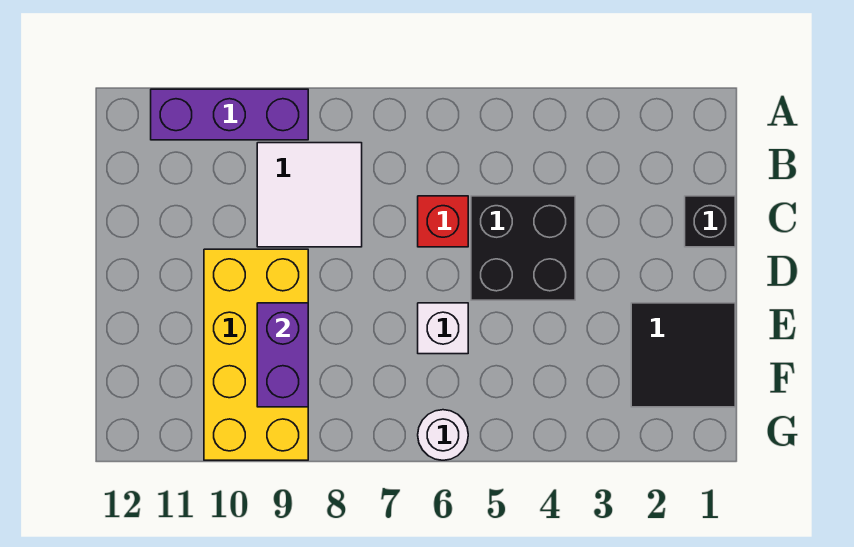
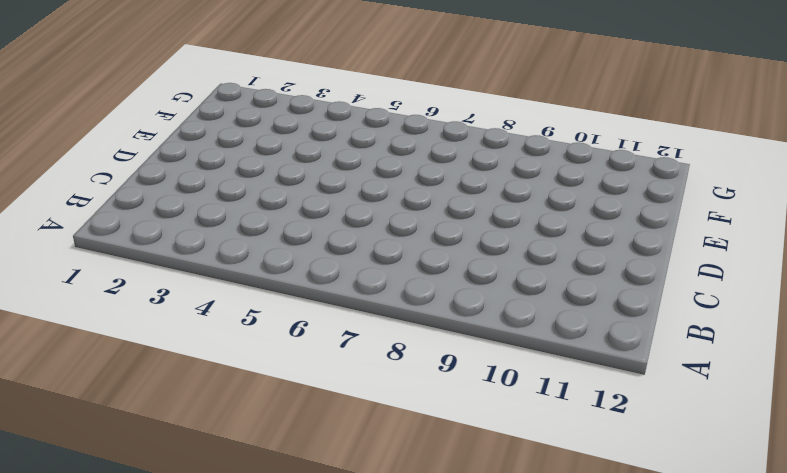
none -> purple 1x3 brick [151,89,308,140]
none -> white 2x2 tile [257,143,362,247]

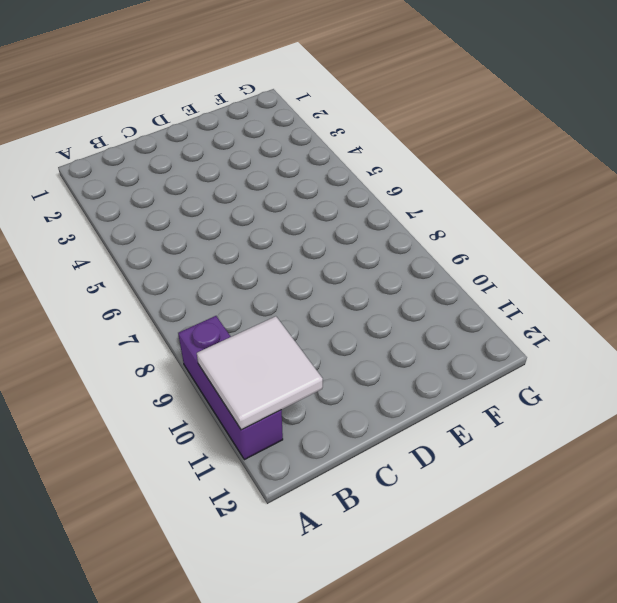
white 2x2 tile [197,316,323,430] -> white 2x2 tile moved to [257,143,362,247]
none -> black 1x1 brick [685,196,735,247]
none -> black 2x2 brick [471,196,575,300]

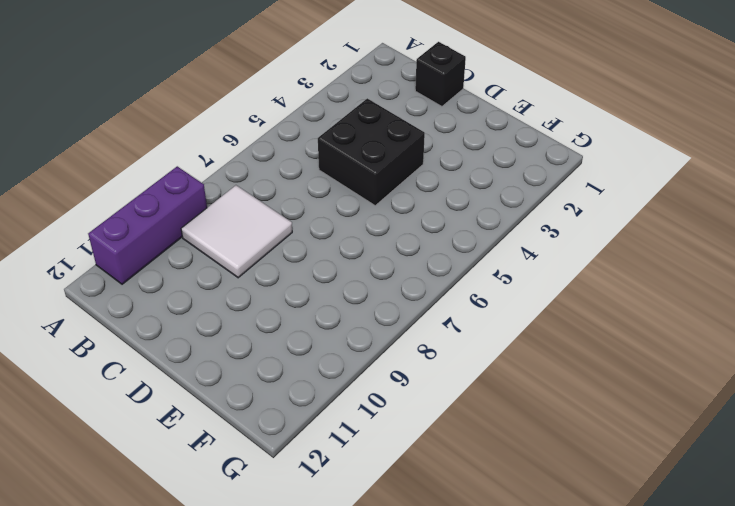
none -> red 1x1 brick [418,196,468,247]
none -> yellow 2x4 brick [204,249,308,460]

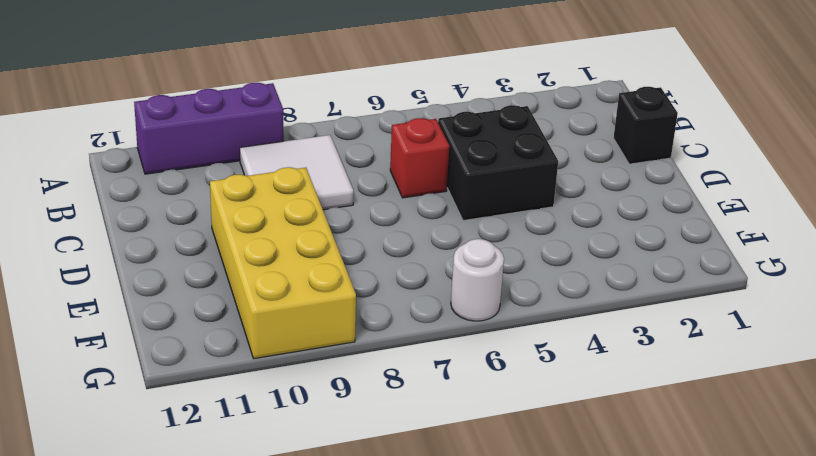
none -> black 2x2 tile [631,303,735,407]
none -> white 1x1 brick [418,303,468,354]

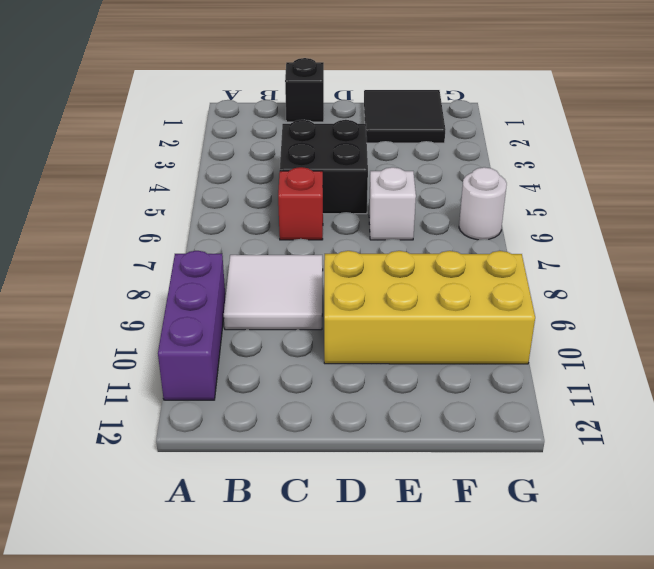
none -> purple 1x2 brick [257,303,308,407]

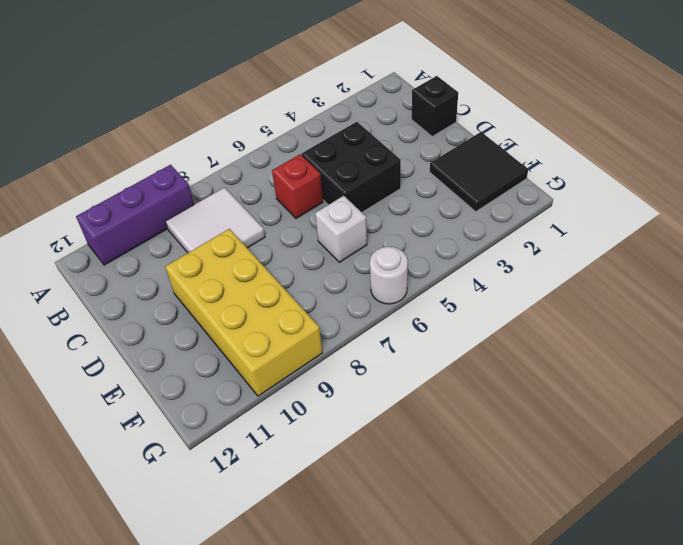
none -> purple 1x2 brick [257,303,308,407]

